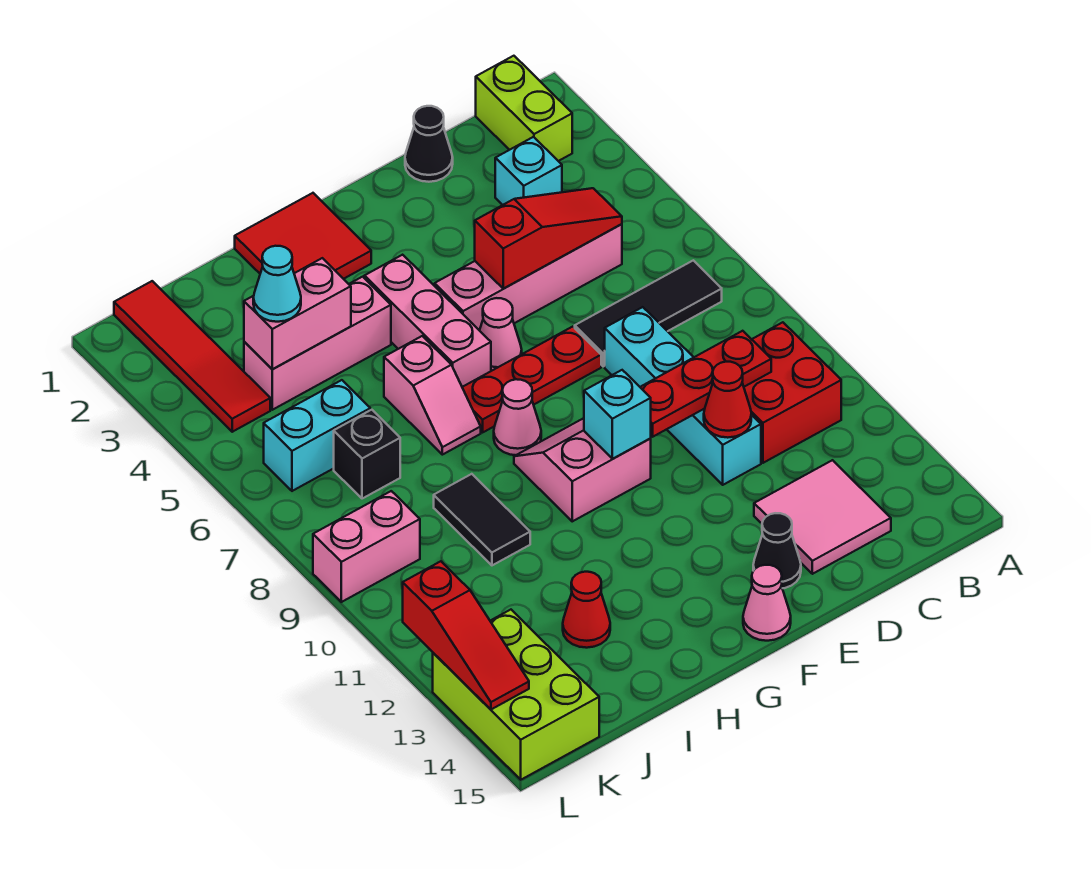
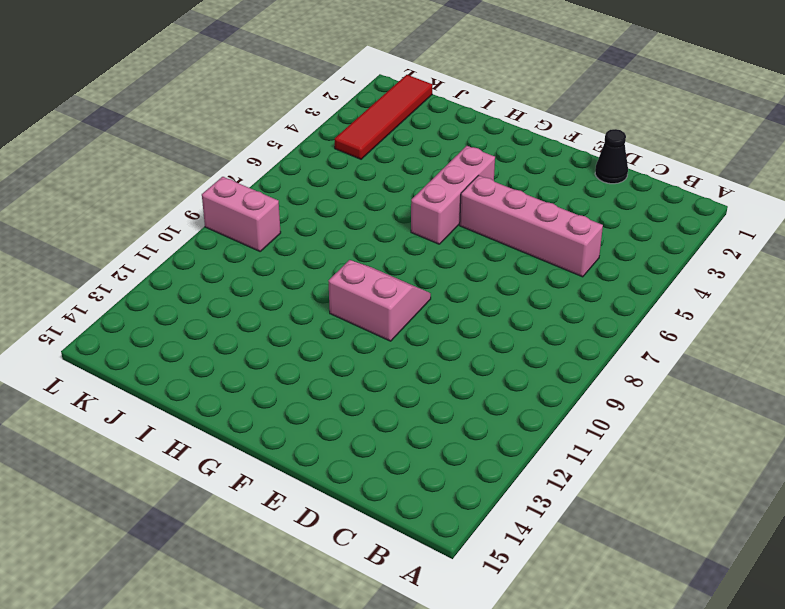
none -> lime 1x2 brick [476,56,572,161]
none -> black 1x3 tile [575,260,722,366]
none -> red 2x2 brick [744,322,841,463]
none -> cyan 1x1 brick [495,137,562,205]

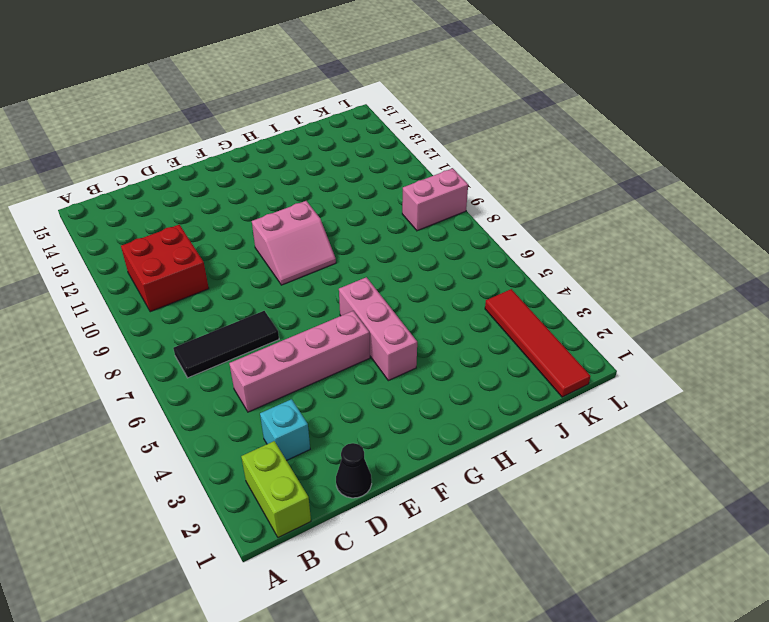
none -> pink 2x2 tile [754,460,891,574]
none -> cyan 1x4 brick [605,307,761,485]
none -> red 1x3 plate [462,327,601,432]
none -> black 1x1 cone [753,513,801,588]

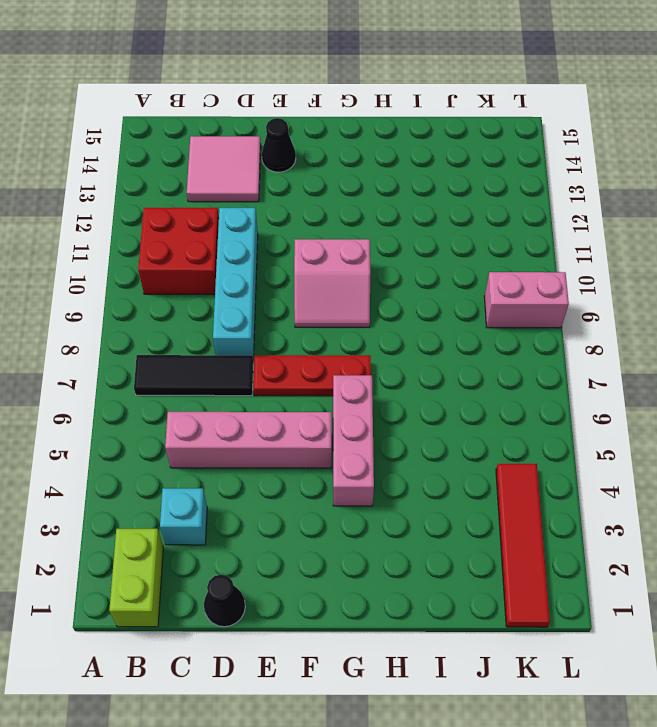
none -> pink 1x1 cone [479,298,522,371]
none -> pink 1x1 cone [743,565,791,641]
none -> red 2x2 tile [235,193,371,279]
none -> pink 1x1 cone [494,379,541,455]

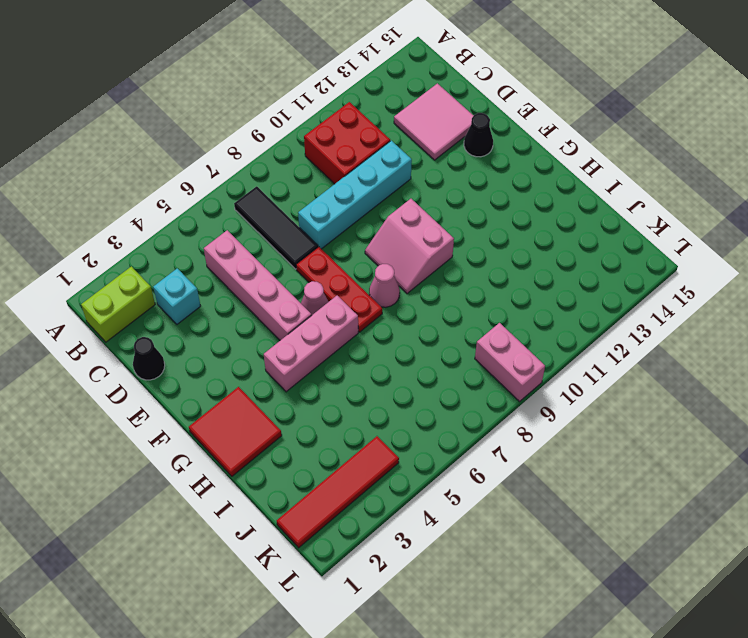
none -> pink 1x1 cone [743,565,791,641]
none -> pink 1x3 brick [244,277,391,410]
none -> pink 1x2 slope [384,336,481,455]
none -> black 1x2 tile [434,474,530,565]

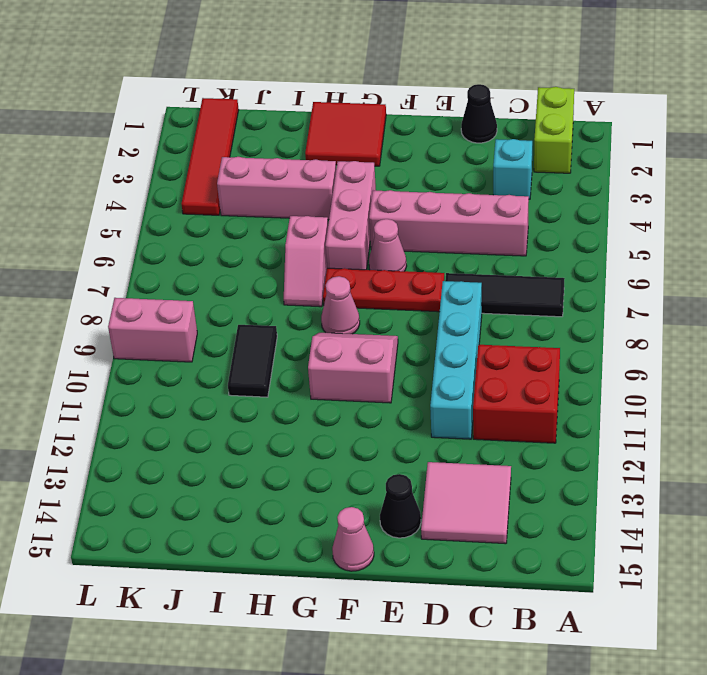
none -> red 1x1 cone [563,572,610,648]
none -> cyan 1x2 brick [264,380,370,491]
none -> black 1x1 brick [334,410,400,499]
none -> lime 2x3 brick [433,610,599,780]

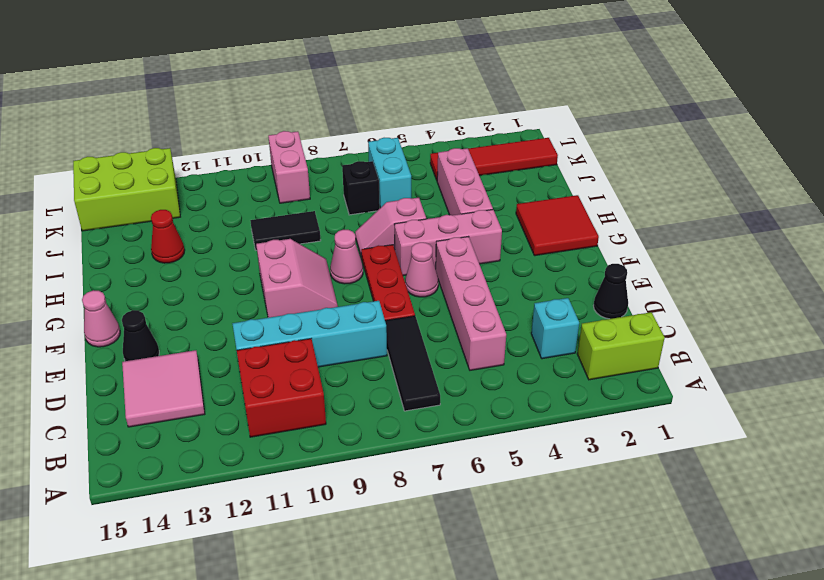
none -> red 1x3 slope [475,188,622,289]
none -> red 1x3 plate [640,331,771,437]
none -> red 1x1 cone [704,362,751,438]
none -> cyan 1x1 brick [584,370,651,459]

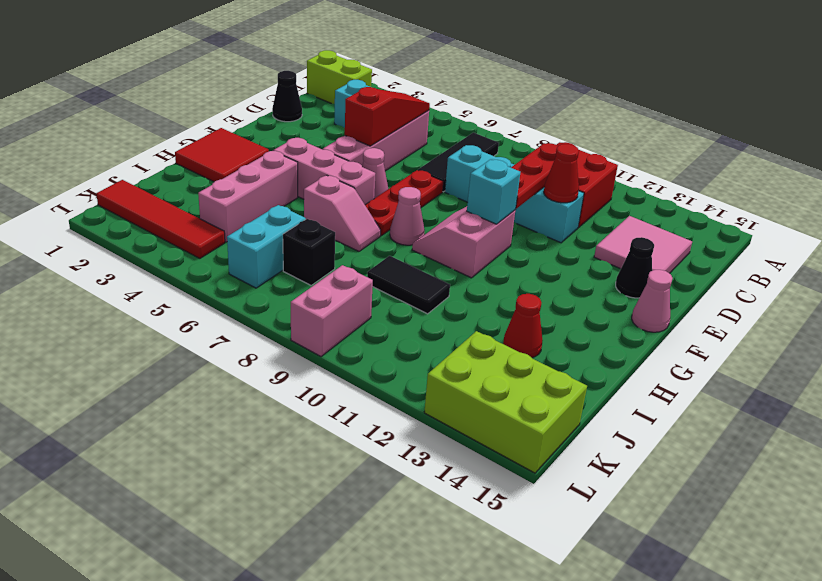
none -> pink 1x2 brick [244,258,351,369]
none -> red 1x3 slope [403,561,529,709]
none -> cyan 1x1 cone [253,246,301,322]

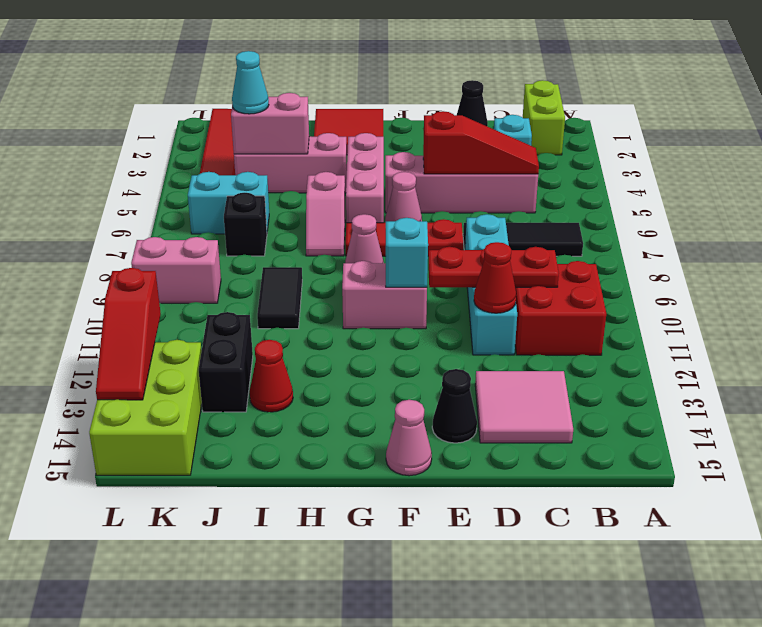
black 1x2 brick [199,312,253,412] -> none

